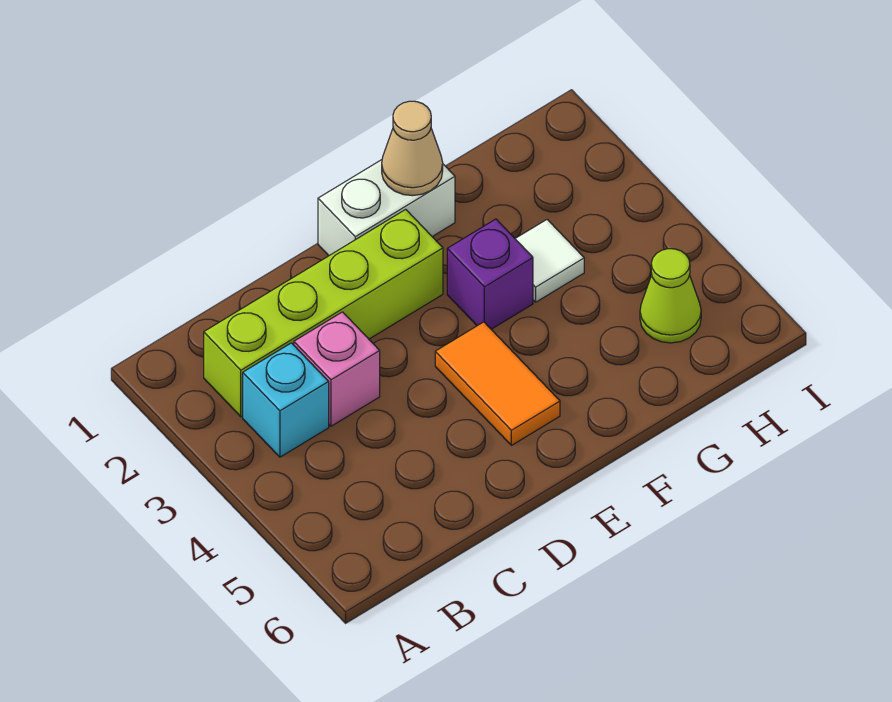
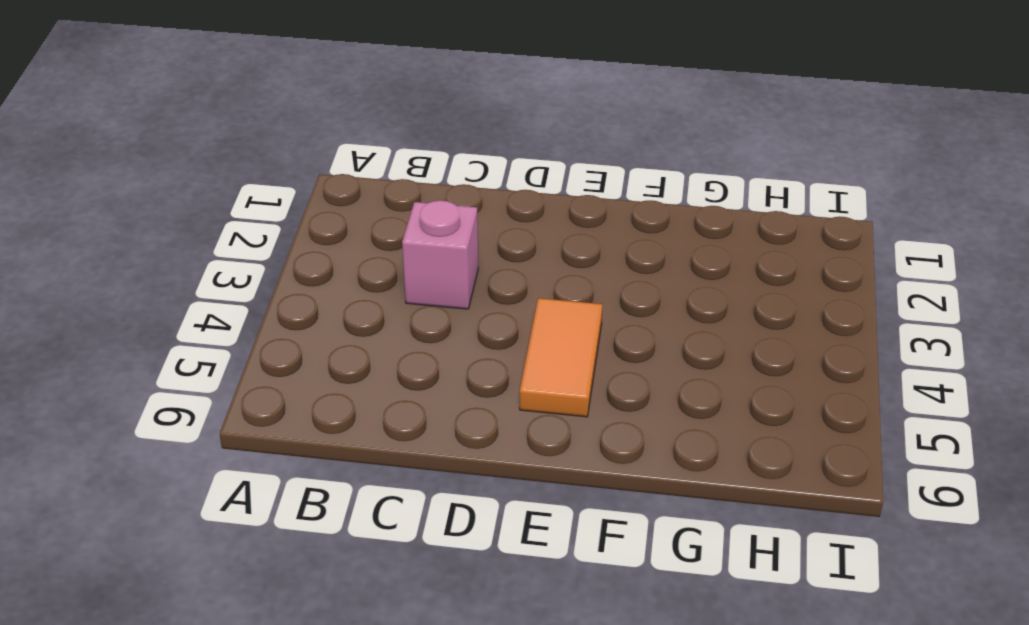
none -> lime 1x4 brick [204,209,443,417]
none -> cyan 1x1 brick [243,343,329,457]

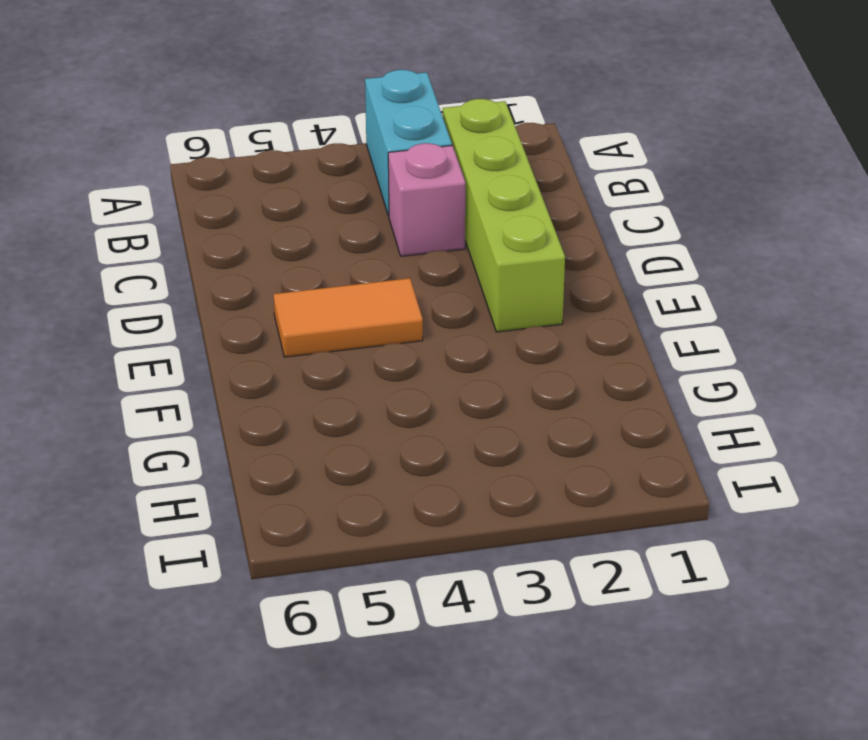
cyan 1x2 brick [365,70,452,216] -> cyan 1x1 brick [243,343,329,457]
none -> white 1x2 brick [318,160,455,256]
none -> purple 1x1 brick [447,219,533,329]

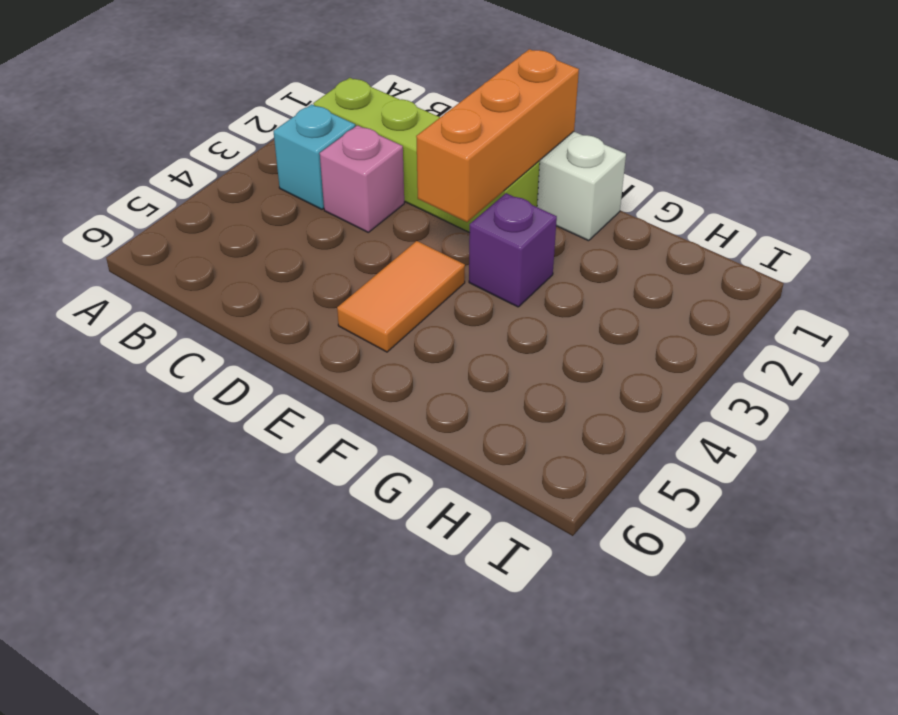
orange 1x3 brick [416,49,579,222] -> none
none -> white 1x1 tile [515,220,584,302]
none -> lime 1x1 cone [640,249,701,343]

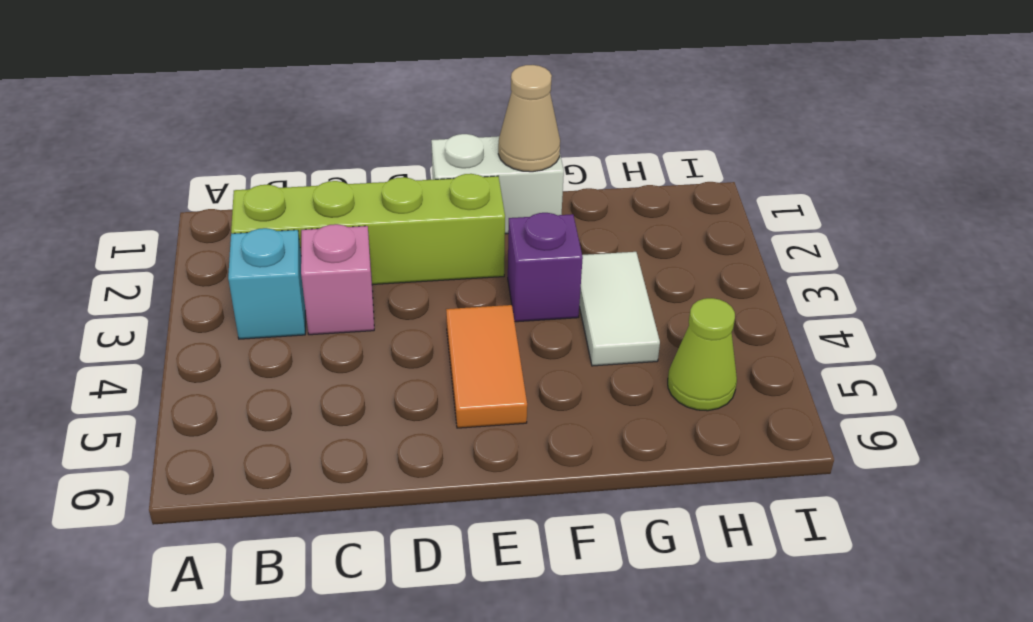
white 1x2 tile [579,252,660,366] -> white 1x1 tile [515,220,584,302]

